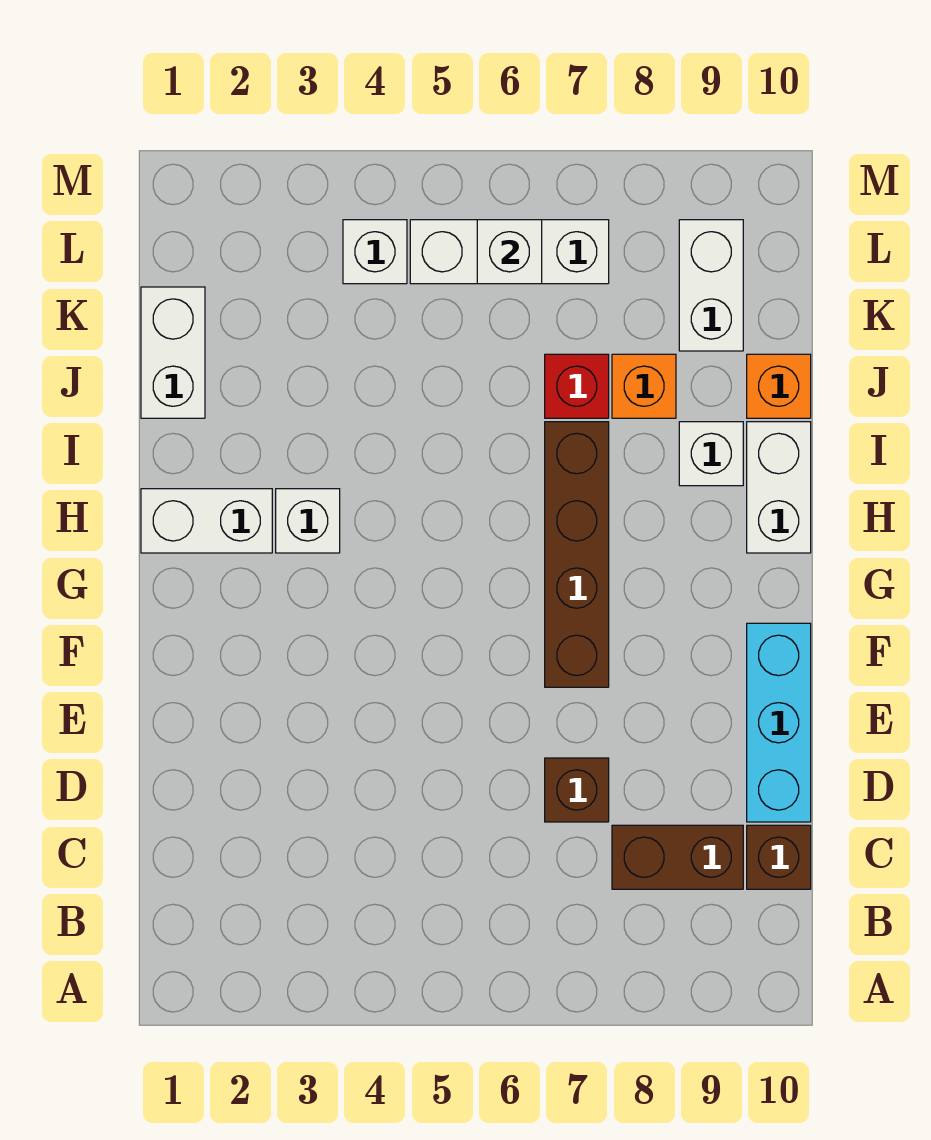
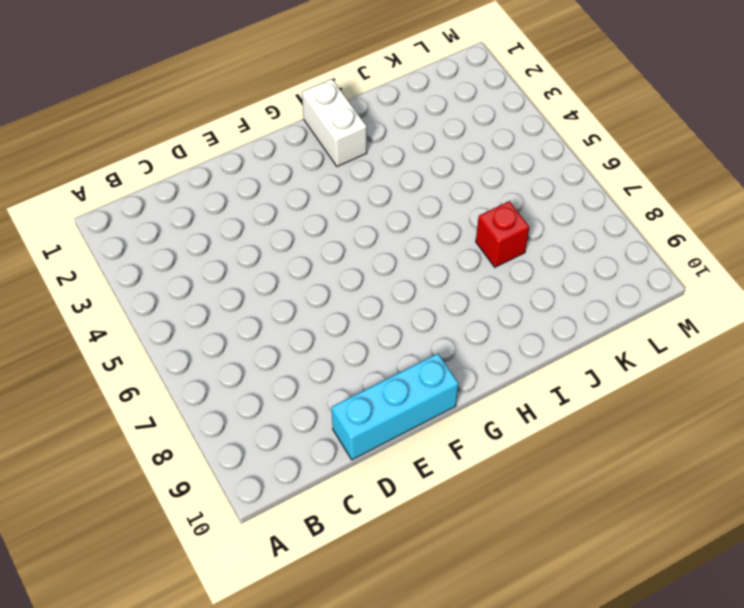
none -> brown 1x2 brick [612,825,743,889]
none -> brown 1x1 brick [747,825,811,889]
none -> brown 1x1 brick [545,758,609,822]

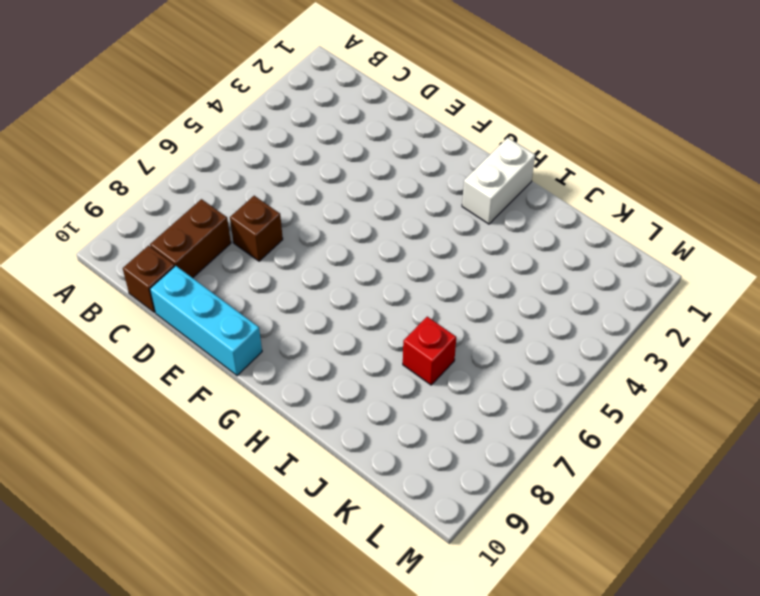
none -> brown 1x4 brick [545,422,609,687]
none -> white 1x1 brick [276,489,340,553]
none -> white 1x2 brick [747,422,811,553]

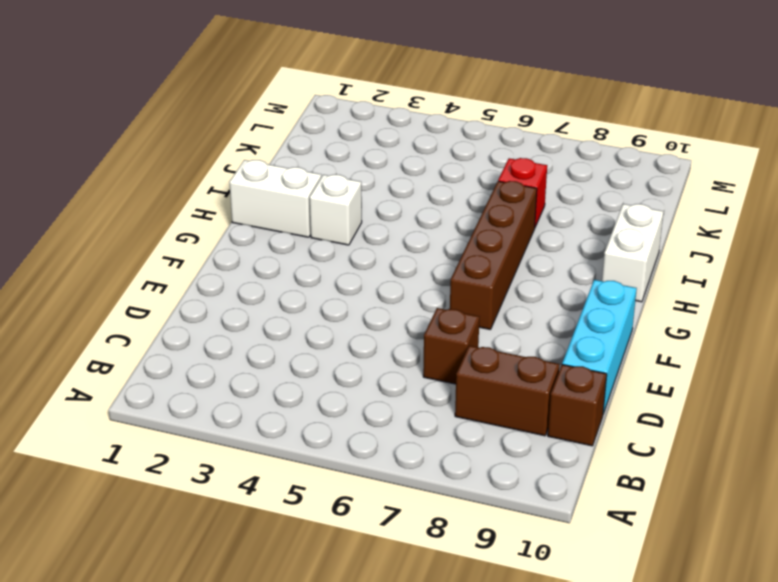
none -> white 1x1 brick [679,422,743,486]
none -> white 1x2 brick [141,287,205,418]
none -> orange 1x1 brick [612,354,676,418]

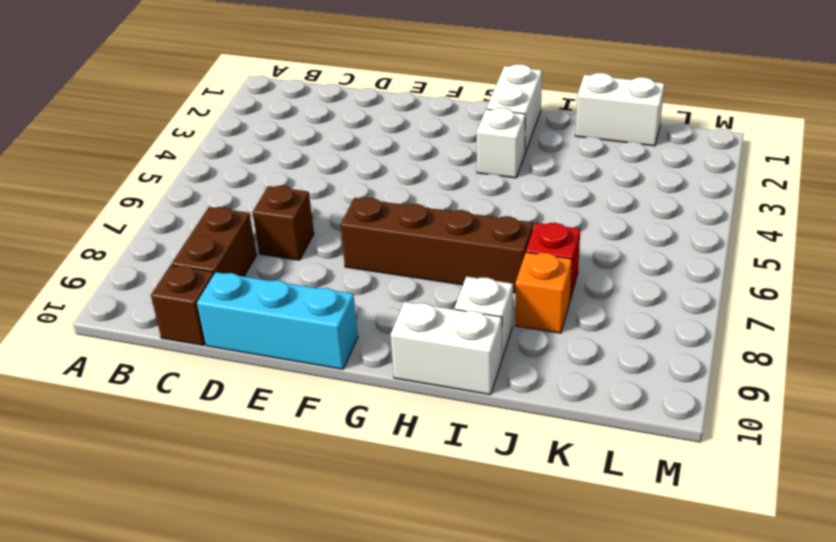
none -> orange 1x1 brick [747,354,811,418]
none -> white 1x2 brick [679,220,743,351]
none -> white 1x1 brick [343,220,407,284]

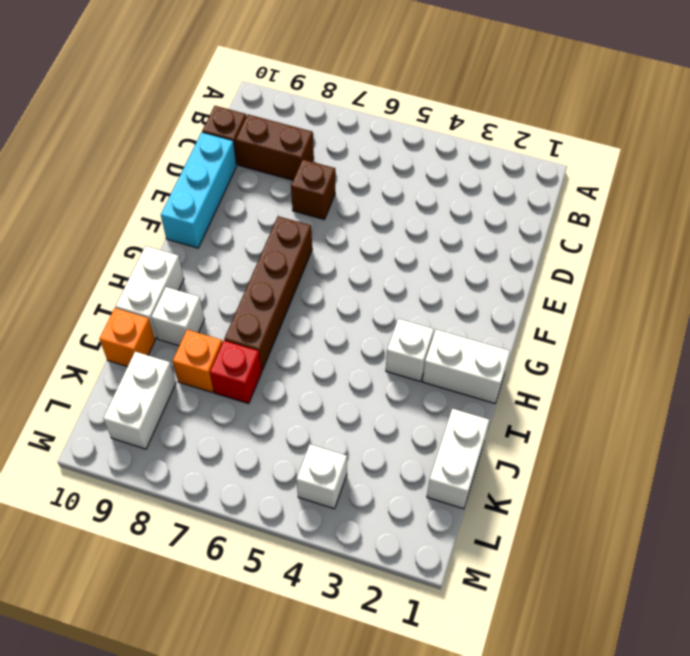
none -> white 1x3 brick [410,220,609,284]
none -> white 1x1 brick [477,220,542,284]

